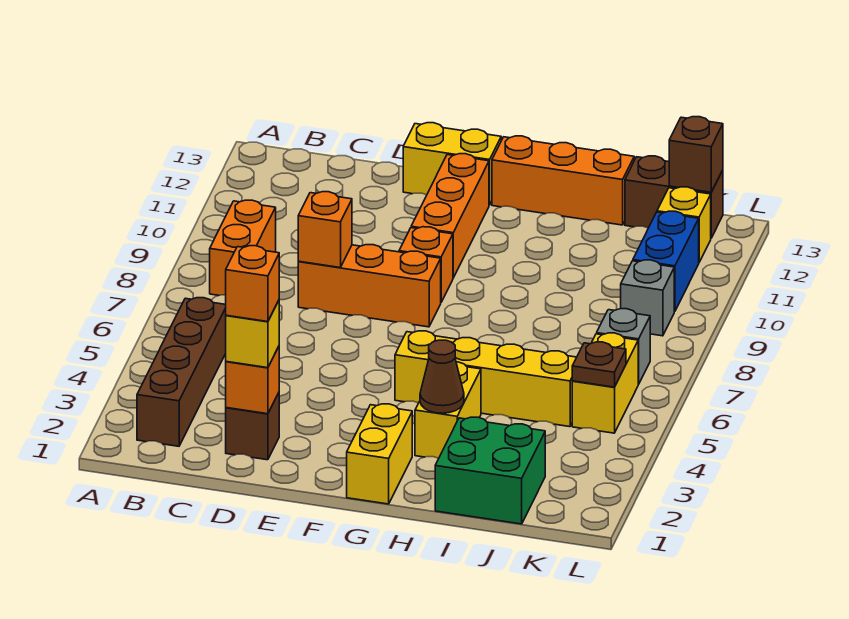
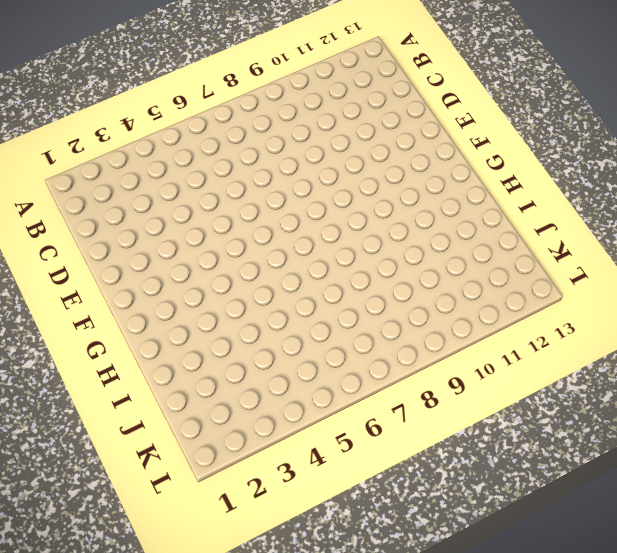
none -> brown 1x4 brick [137,298,226,446]
none -> orange 1x2 brick [210,200,276,295]
none -> brown 1x1 brick [226,393,279,460]

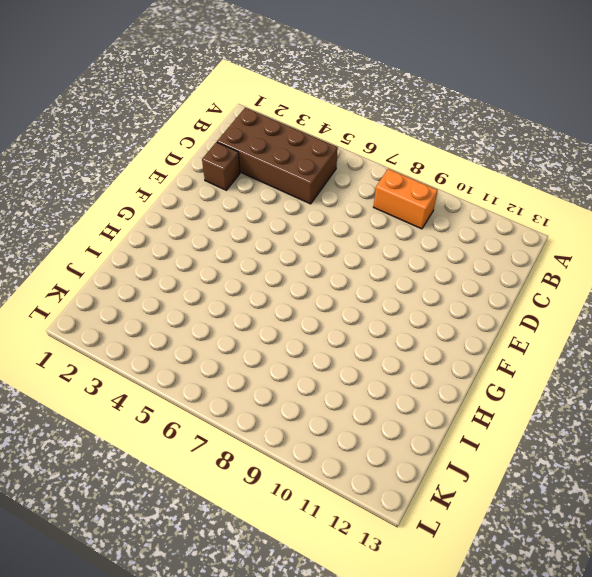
brown 2x4 brick [217,108,338,204] -> brown 1x4 brick [137,298,226,446]
none -> orange 1x3 brick [298,245,441,327]
none -> yellow 1x2 brick [403,123,501,205]
none -> orange 1x1 brick [399,227,453,302]

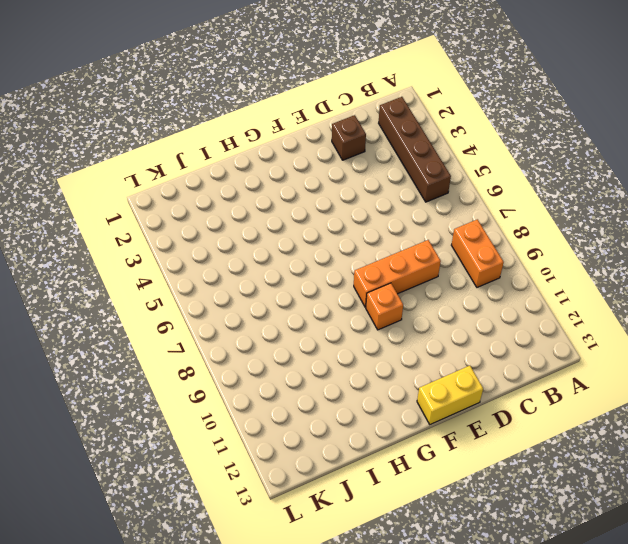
none -> orange 1x3 brick [411,154,489,278]
none -> yellow 1x2 brick [347,404,412,504]
none -> yellow 1x4 brick [395,331,577,427]

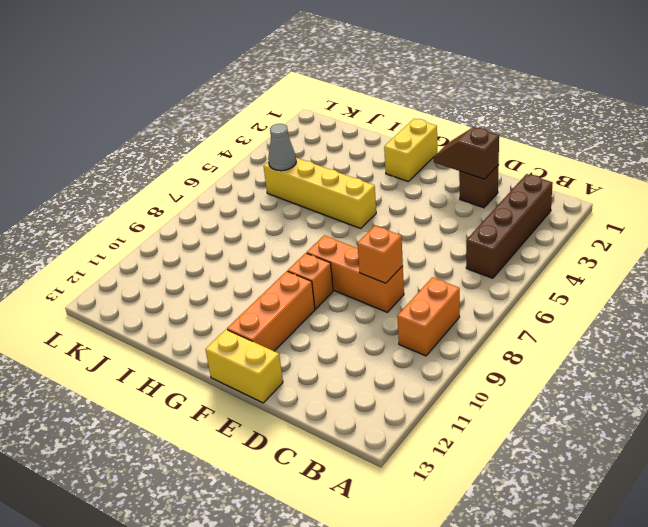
brown 1x2 slope [434,127,499,179] -> orange 1x1 brick [226,347,279,414]
grey 1x1 cone [268,124,296,171] -> none
none -> orange 1x3 brick [492,136,634,225]
none -> yellow 1x2 brick [415,362,481,458]
none -> green 2x2 brick [435,417,545,524]

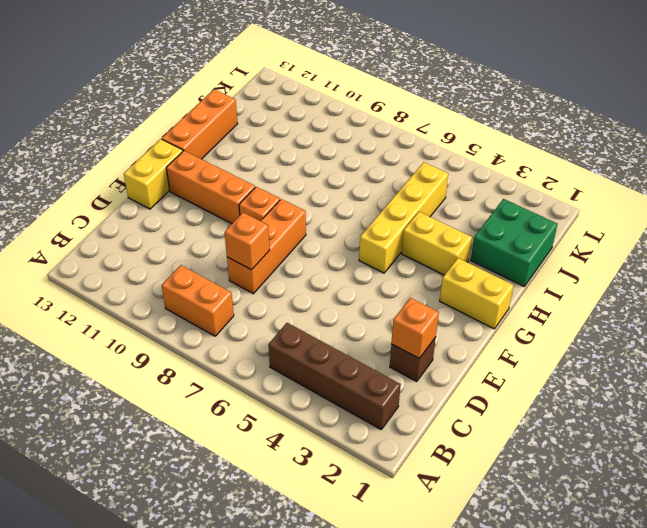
none -> brown 1x2 brick [625,156,723,238]
none -> yellow 1x2 brick [572,333,638,433]
none -> grey 1x1 brick [597,309,650,384]

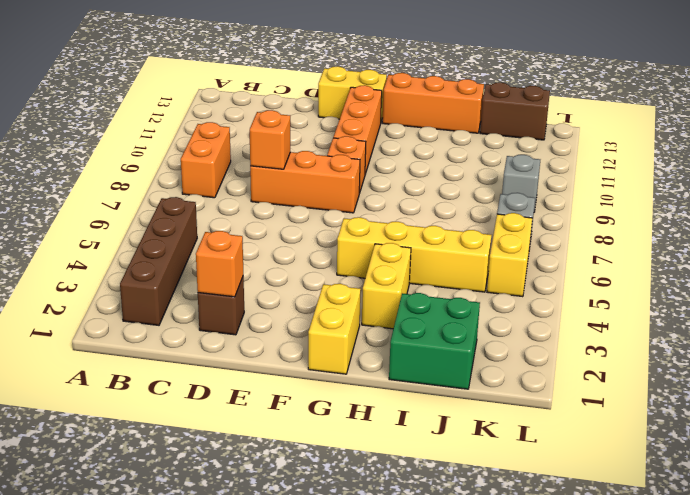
none -> blue 1x2 brick [633,211,699,311]
none -> yellow 1x1 brick [657,187,711,262]
none -> brown 1x1 cone [420,340,464,413]

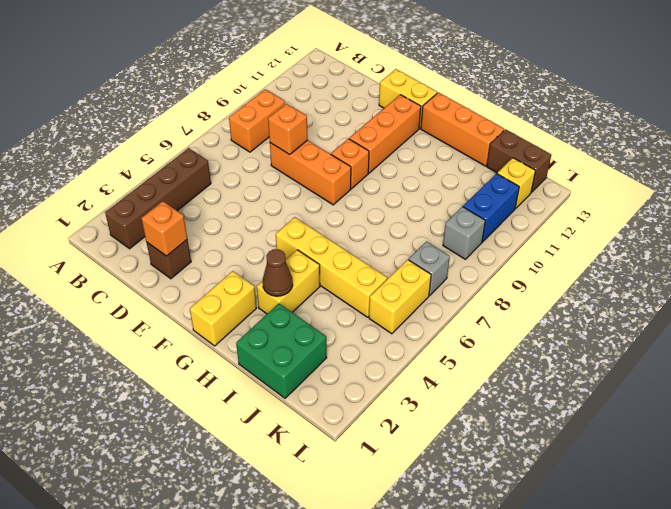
none -> brown 1x1 plate [572,342,626,387]
none -> brown 1x1 brick [669,117,723,192]
none -> yellow 1x1 brick [226,301,279,368]

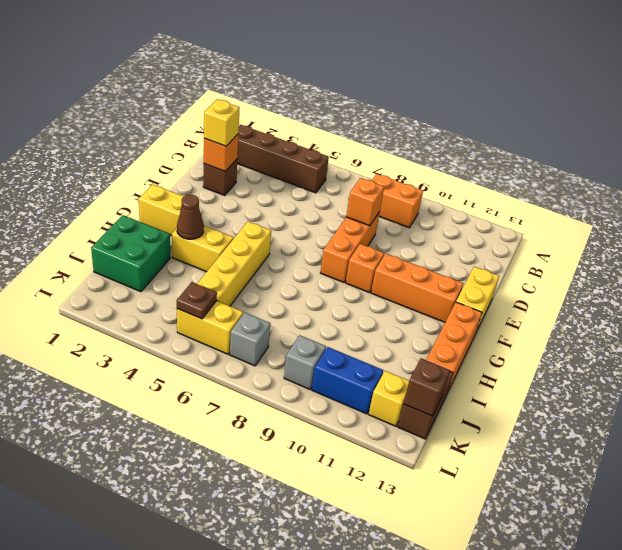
none -> orange 1x1 brick [226,246,279,322]

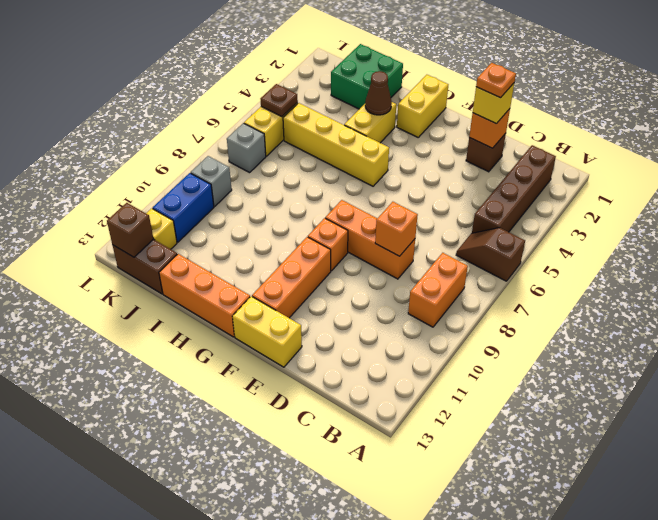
brown 1x2 slope [456,228,525,281] -> none
orange 1x1 plate [476,63,516,98] -> orange 1x1 brick [226,246,279,322]

